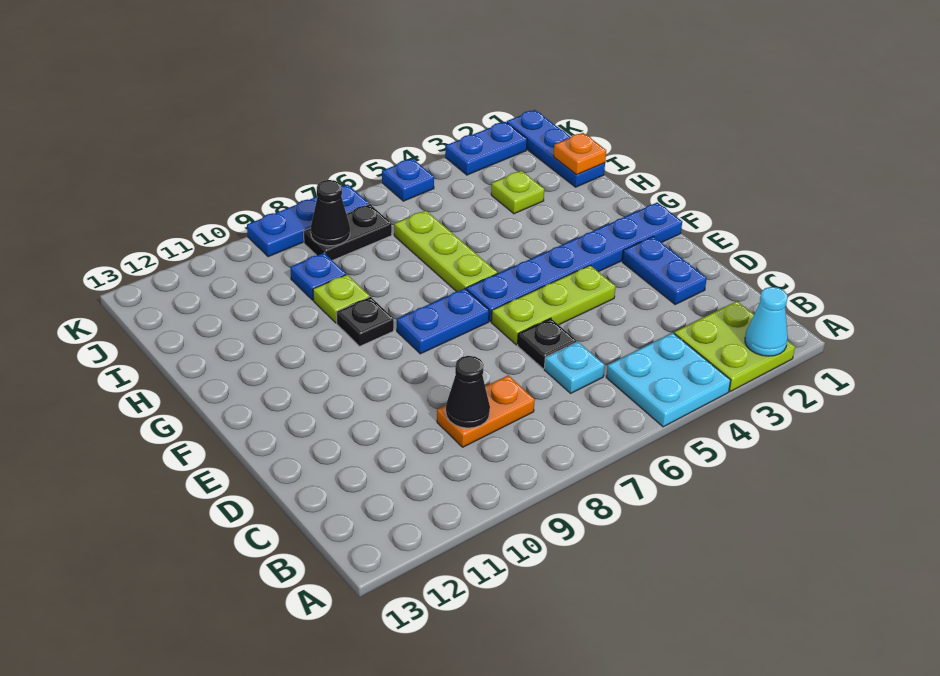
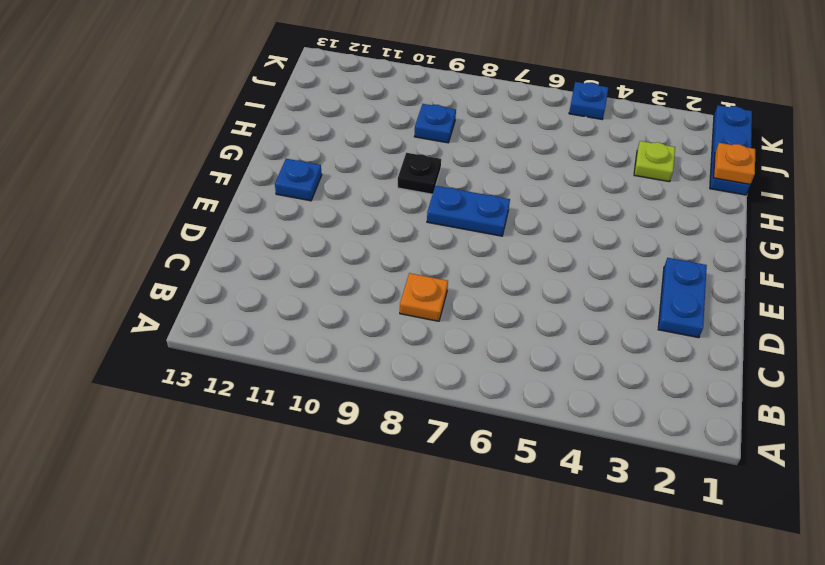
orange 1x1 plate [400,273,448,321] -> orange 1x2 plate [437,375,535,447]
blue 1x1 plate [275,159,322,201] -> none
none -> lime 2x2 plate [674,301,795,392]
none -> cyan 2x2 plate [606,333,731,427]
none -> cyan 1x1 plate [544,342,605,393]

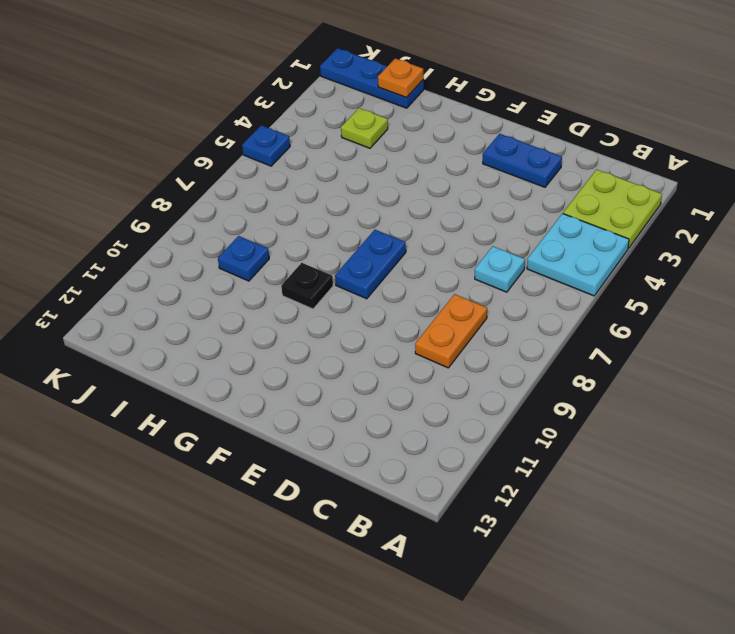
none -> black 1x1 plate [518,318,577,369]
none -> lime 1x3 plate [491,265,616,345]
none -> blue 1x6 plate [466,203,682,321]

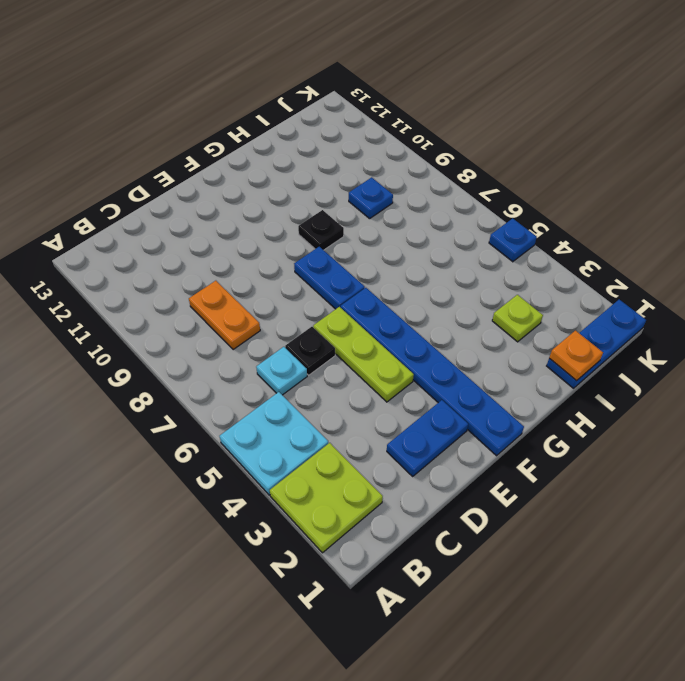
none -> lime 1x3 plate [394,211,497,292]
none -> lime 1x1 plate [313,275,370,323]
none -> black 1x2 plate [303,204,392,260]

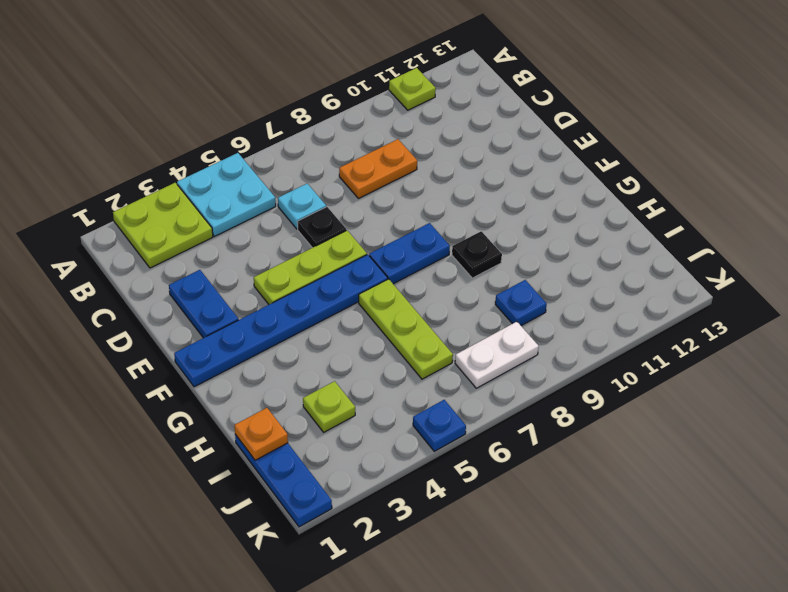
lime 1x1 plate [389,68,436,110] -> lime 1x1 plate moved to [313,275,370,323]
white 1x2 plate [455,322,539,388] -> black 1x2 plate [303,204,392,260]
none -> blue 1x2 plate [445,122,527,175]
none -> blue 1x3 plate [247,184,369,257]
none -> cyan 1x1 cone [745,287,788,356]

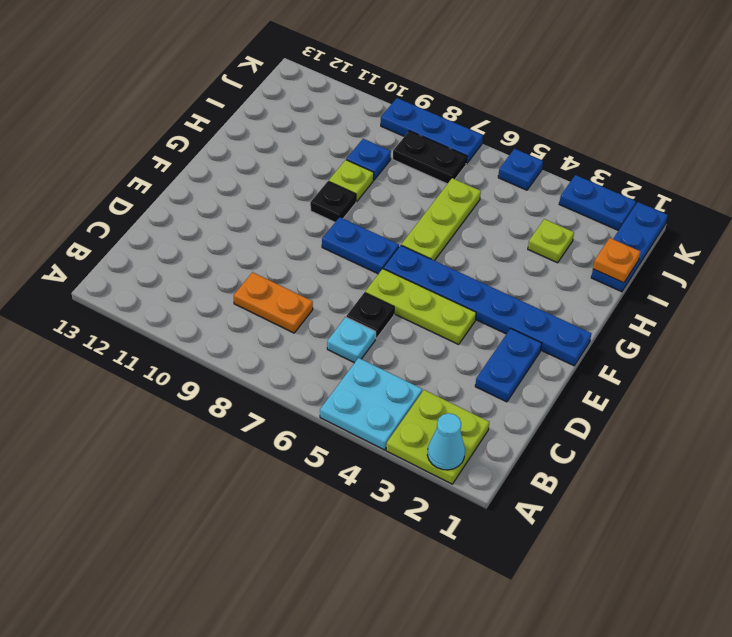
none -> black 1x1 cone [446,356,490,428]
none -> black 1x1 cone [311,180,350,246]

